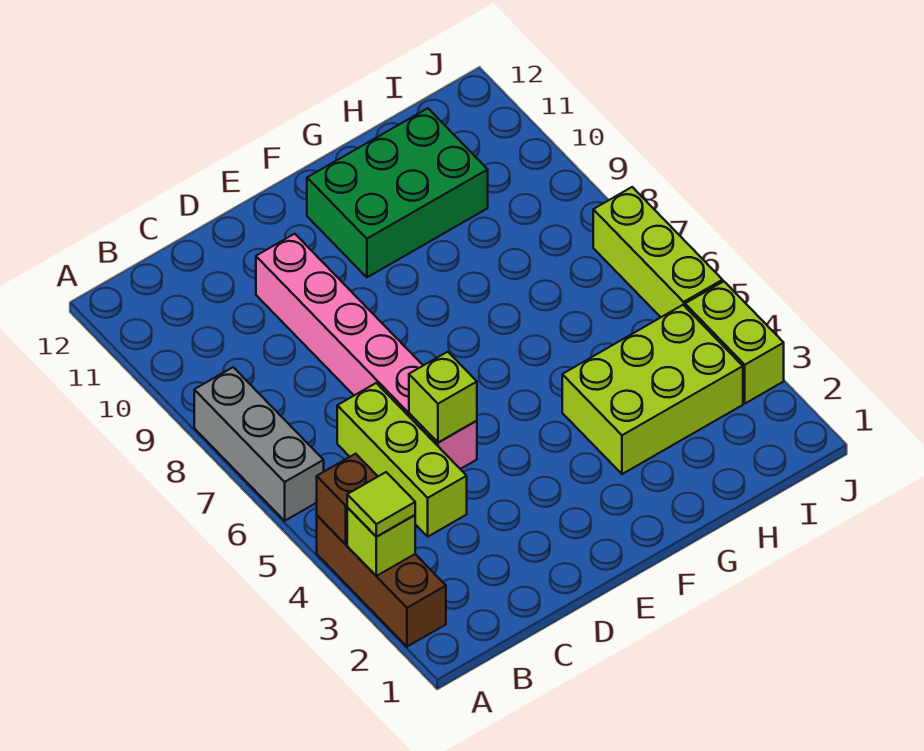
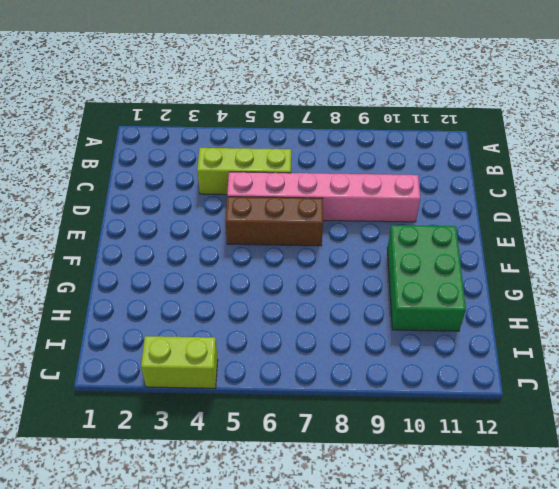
brown 1x3 brick [225,197,323,246] -> brown 1x3 brick moved to [317,516,446,647]
none -> grey 1x3 brick [194,367,324,521]
none -> lime 2x3 brick [562,305,743,474]
none -> lime 1x3 brick [593,187,723,317]

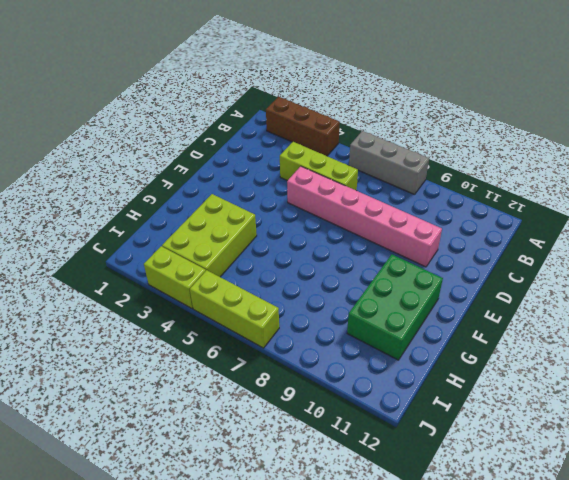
none -> lime 1x1 brick [347,508,415,576]
none -> brown 1x1 brick [317,454,378,544]
none -> lime 1x1 brick [409,352,477,442]

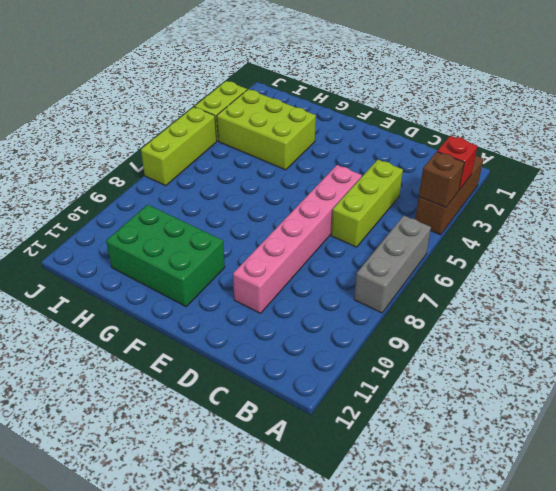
red 1x1 brick [437,136,477,190] -> lime 1x1 brick [347,508,415,576]
none -> lime 1x1 brick [409,352,477,442]
none -> lime 1x1 tile [347,472,415,537]

